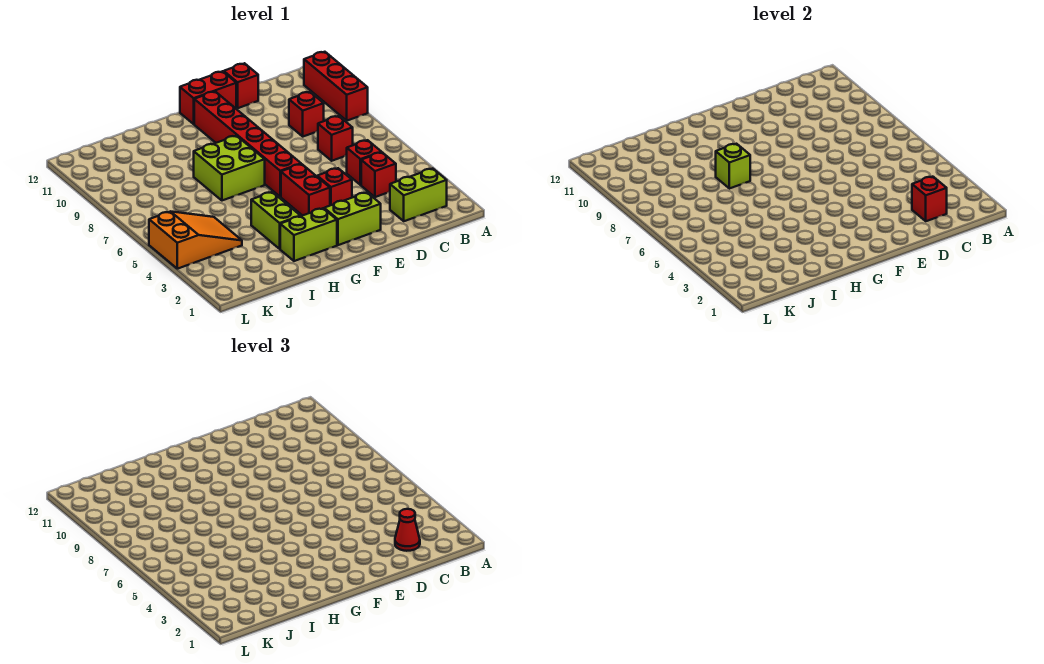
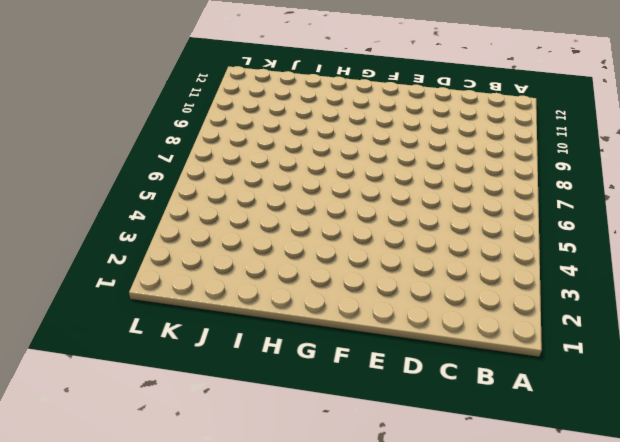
none -> red 1x3 brick [304,52,368,121]
none -> lime 1x2 brick [390,169,447,221]
none -> red 1x1 brick [361,152,396,197]

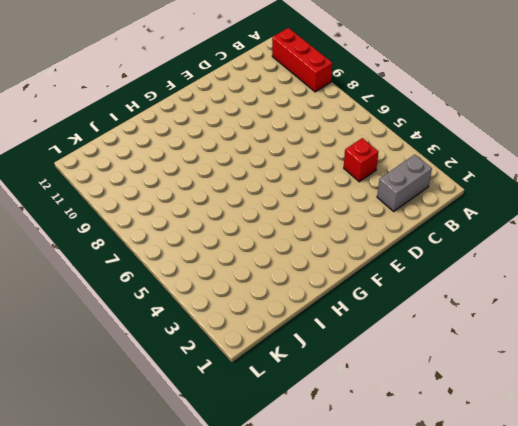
grey 1x2 brick [377,155,432,211] -> lime 1x2 brick [390,169,447,221]
none -> red 1x1 brick [347,140,381,185]
none -> red 1x1 brick [318,116,353,161]
none -> red 1x1 brick [289,92,324,137]

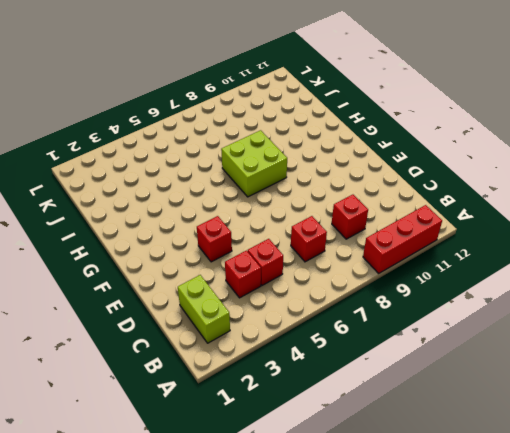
none -> red 1x1 brick [224,63,258,108]
none -> lime 1x2 brick [324,192,381,245]
none -> red 1x2 brick [180,71,236,124]

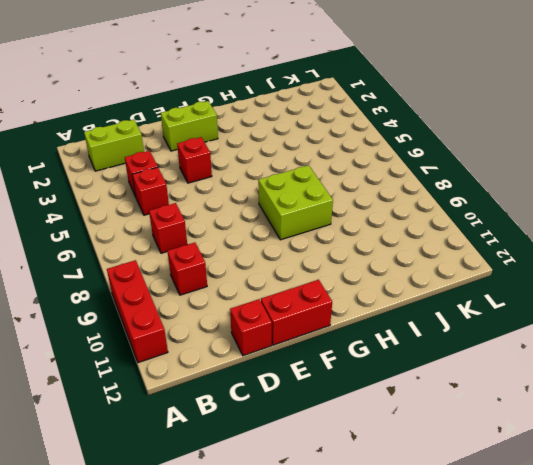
none -> red 1x2 brick [281,164,330,216]
none -> red 1x6 brick [194,92,301,197]
none -> lime 1x2 brick [280,208,337,261]

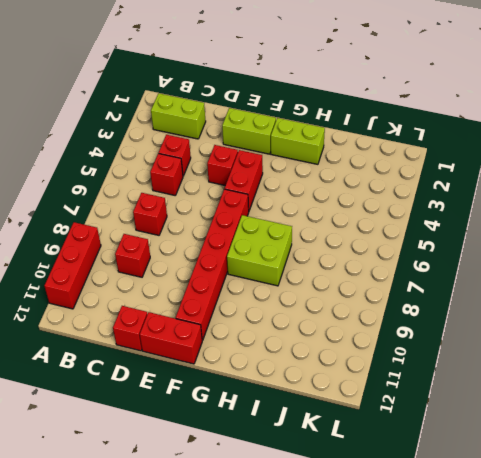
none -> lime 1x2 brick [251,192,300,249]
none -> orange 2x3 slope [149,211,242,269]
none -> red 1x1 brick [912,177,947,221]

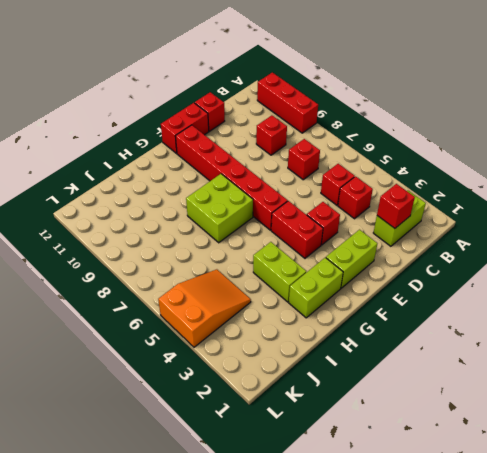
none -> lime 1x1 brick [716,144,750,189]
none -> red 1x1 cone [395,509,420,551]

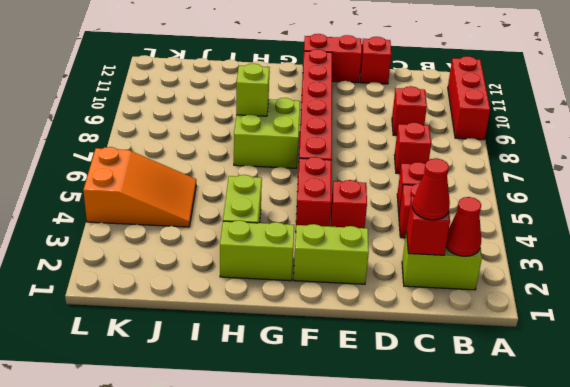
red 1x1 cone [446,197,481,256] -> none

